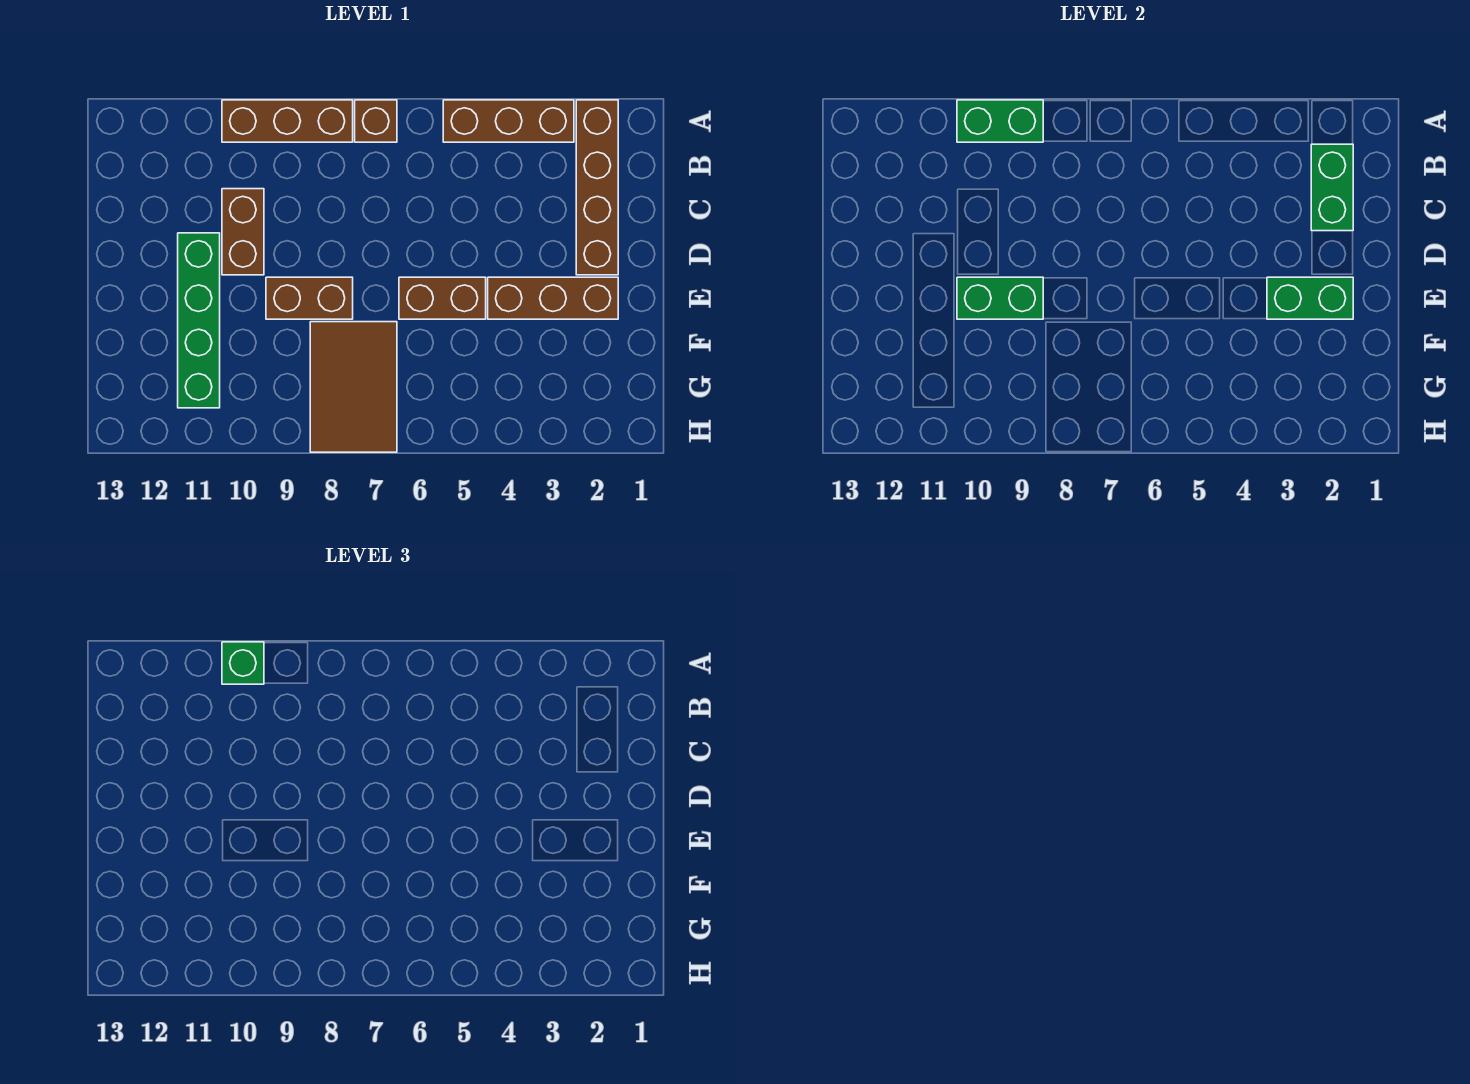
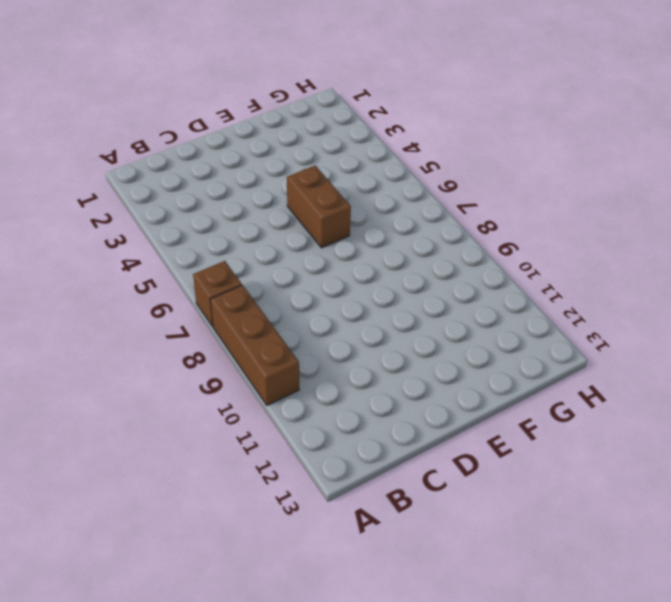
none -> brown 1x4 brick [576,100,618,275]
none -> brown 1x3 brick [443,100,574,142]
none -> brown 1x2 brick [222,189,264,275]

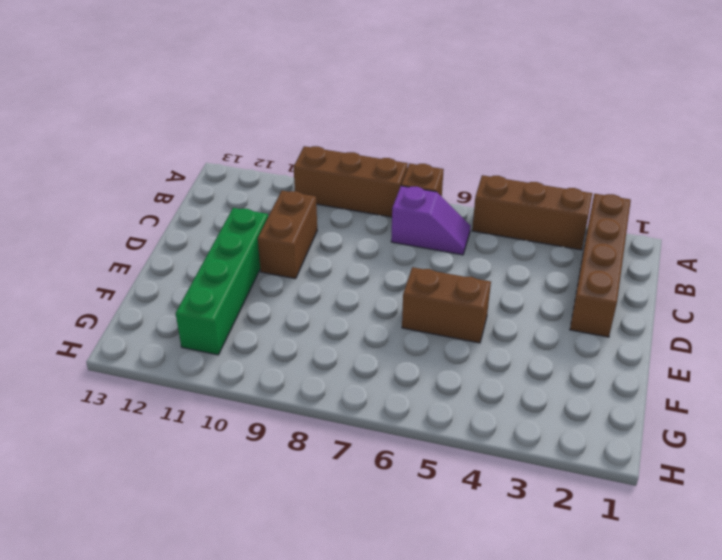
purple 1x2 slope [391,186,470,255] -> none
none -> brown 1x3 brick [488,277,618,319]
none -> brown 1x2 brick [266,277,353,319]
none -> brown 2x3 tile [310,322,397,452]

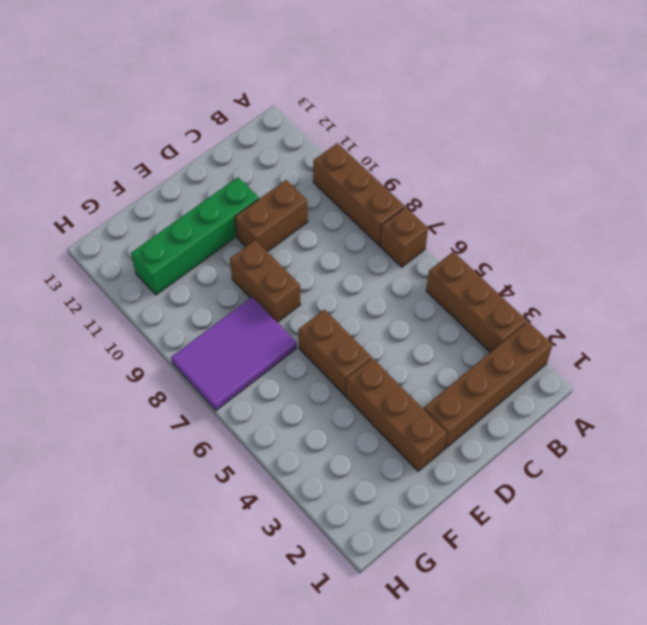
purple 2x3 tile [171,297,297,411] -> brown 2x3 tile [310,322,397,452]
none -> green 1x2 brick [957,100,1043,142]
none -> green 1x2 brick [1311,144,1353,231]
none -> green 1x2 brick [1267,277,1353,319]

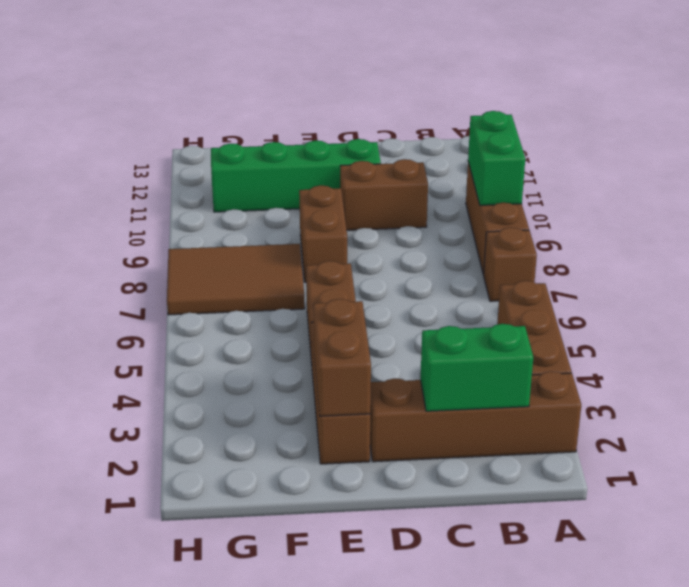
brown 1x2 brick [313,299,371,416] -> green 1x2 brick [1267,277,1353,319]
none -> green 1x2 brick [957,277,1043,319]
none -> green 1x1 brick [222,642,264,684]

